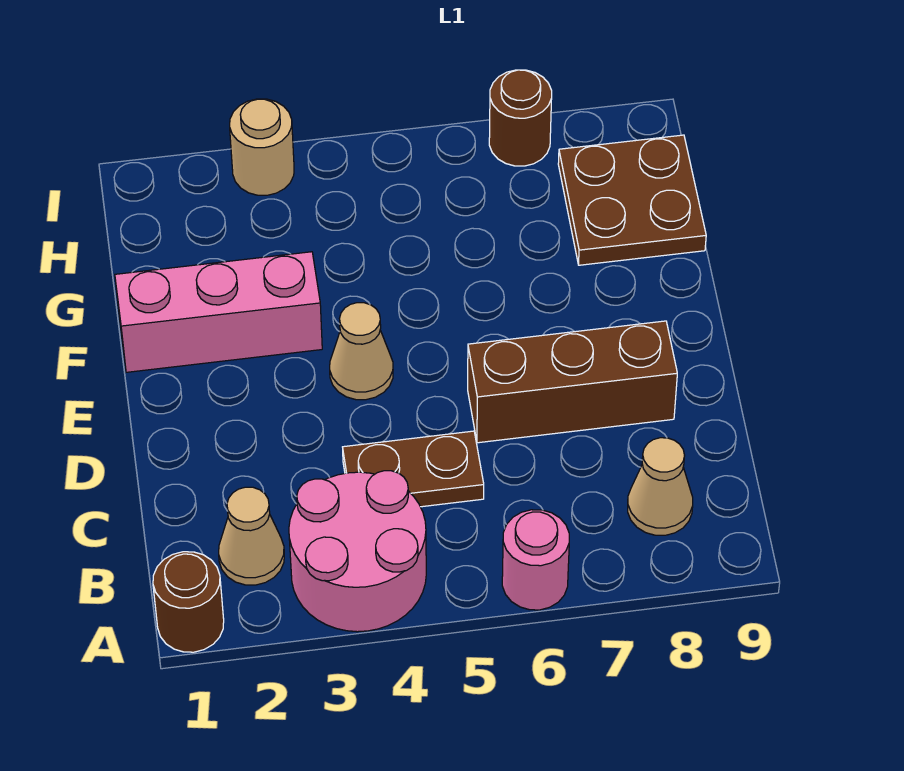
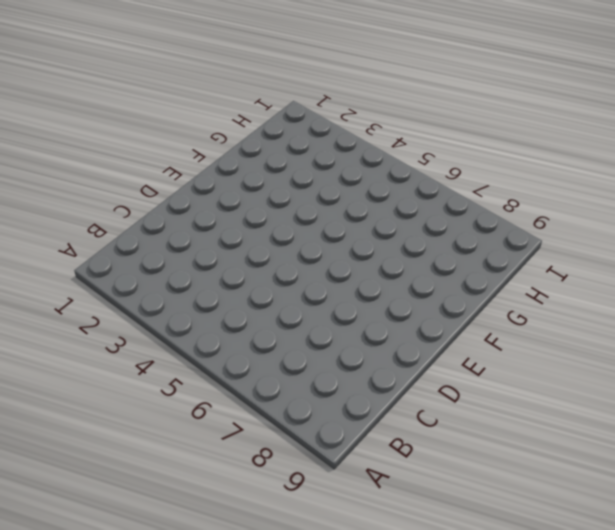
none -> brown 1x1 round brick [153,552,224,652]
none -> pink 2x2 round brick [289,471,426,632]
none -> pink 1x1 round brick [502,510,569,610]

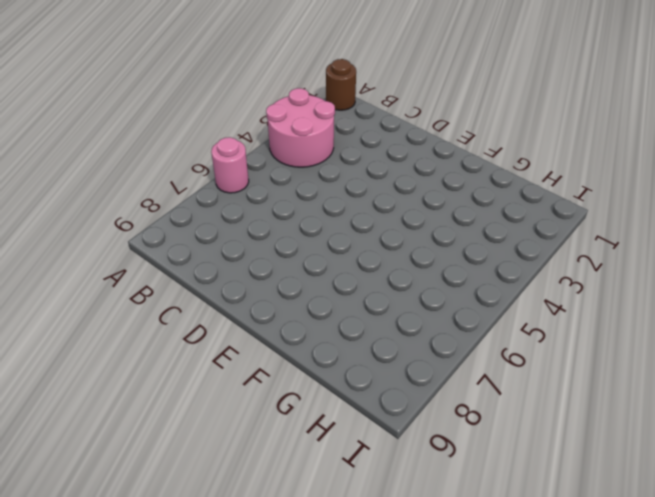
none -> tan 1x1 cone [219,487,284,585]
none -> tan 1x1 cone [628,438,693,535]
none -> brown 1x2 plate [343,431,484,507]

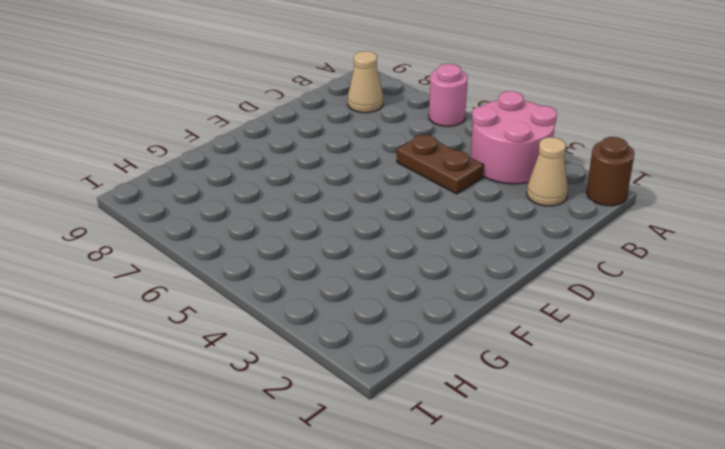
none -> brown 1x3 brick [468,321,677,443]
none -> tan 1x1 cone [330,303,393,400]
none -> pink 1x3 brick [115,252,322,372]

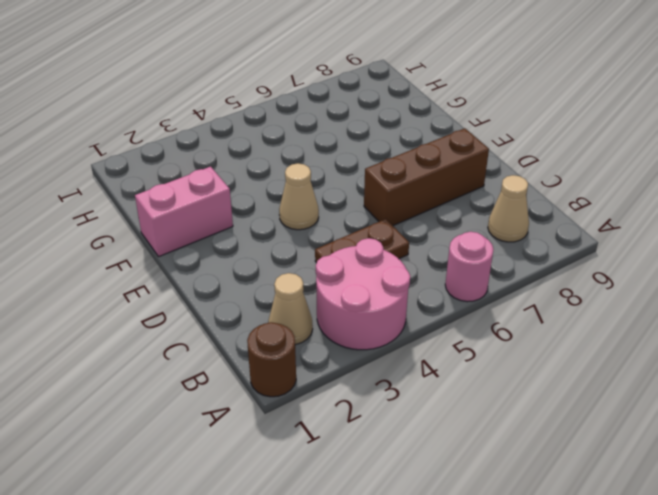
pink 1x2 brick [135,167,233,257] -> pink 1x3 brick [115,252,322,372]
none -> brown 2x2 plate [558,135,706,265]
none -> tan 1x1 round brick [230,99,294,195]
none -> brown 1x1 round brick [489,70,552,166]

